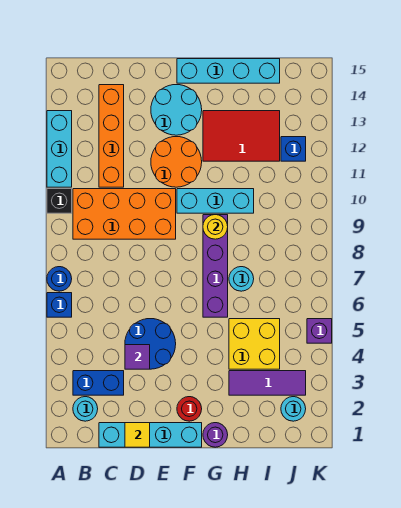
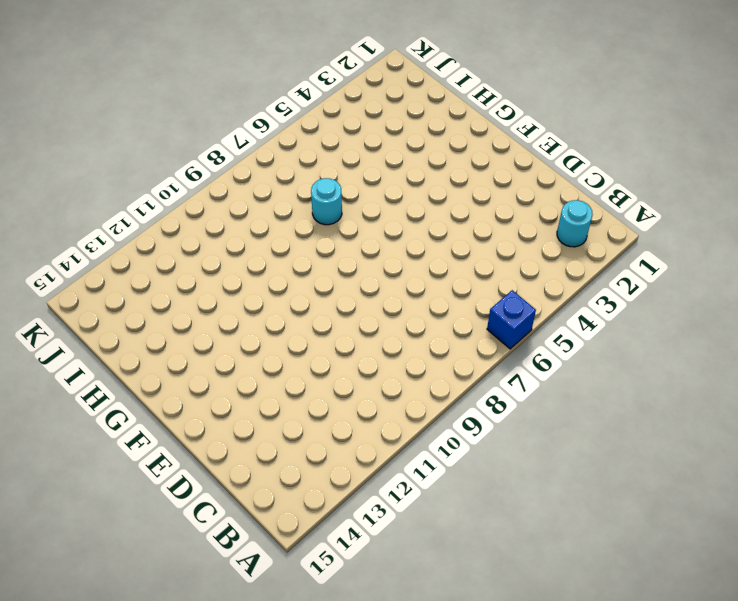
none -> blue 1x1 round brick [47,267,72,291]
none -> black 1x1 brick [47,189,72,213]
none -> cyan 1x3 brick [47,111,72,187]

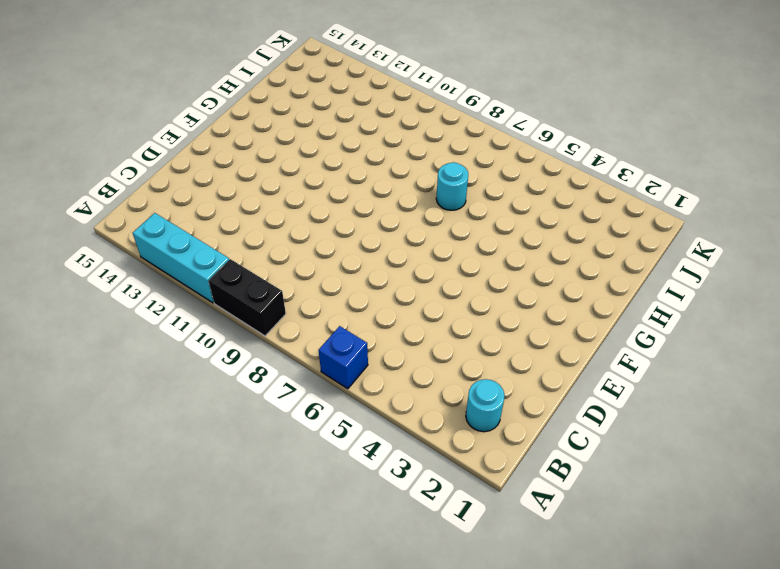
black 1x2 brick [208,259,286,336] -> black 1x1 brick [47,189,72,213]
none -> blue 1x1 round brick [47,267,72,291]
none -> blue 1x2 brick [73,371,124,395]
none -> orange 2x4 brick [73,189,176,239]

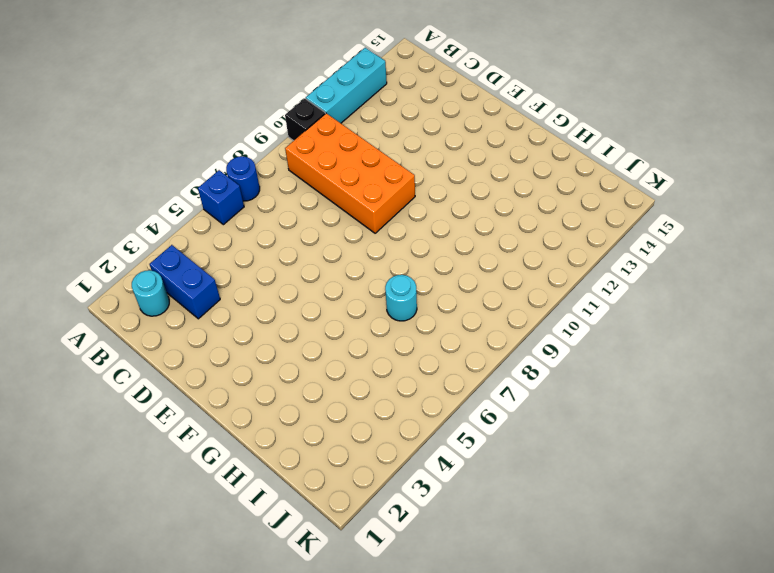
none -> cyan 1x4 brick [99,423,202,447]
none -> orange 1x4 brick [99,85,124,187]
none -> blue 2x2 round brick [125,319,176,369]

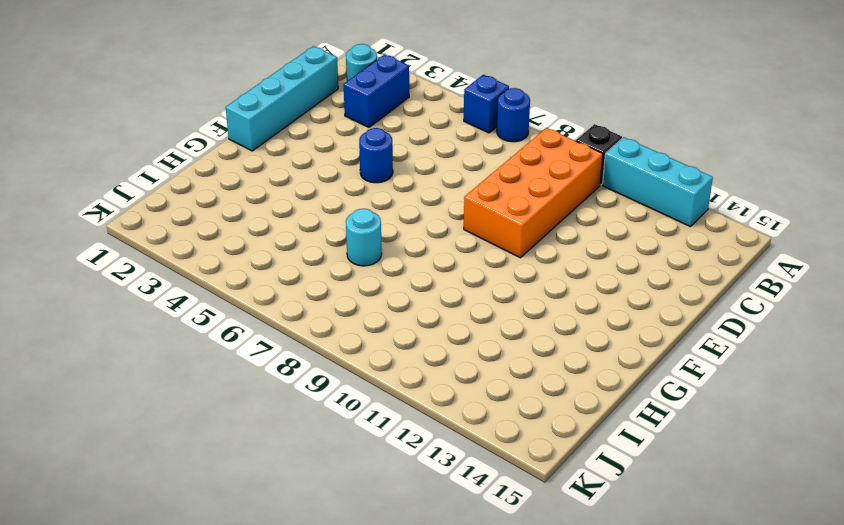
blue 1x1 round brick [359,128,393,183] -> blue 2x2 round brick [125,319,176,369]
none -> orange 1x4 brick [99,85,124,187]
none -> orange 2x2 round brick [151,137,202,187]
none -> cyan 2x2 round brick [151,85,202,135]

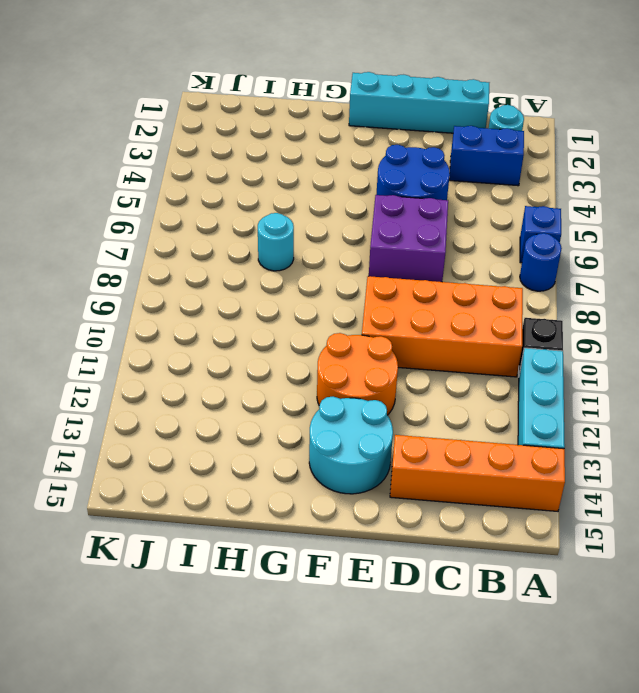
orange 1x4 brick [390,435,565,511] -> orange 1x4 brick turned to [99,85,124,187]
purple 2x2 brick [369,195,448,282] -> none
none -> red 1x1 round brick [177,397,202,421]
none -> cyan 1x3 brick [177,189,254,213]
none -> cyan 1x4 brick [177,59,280,83]

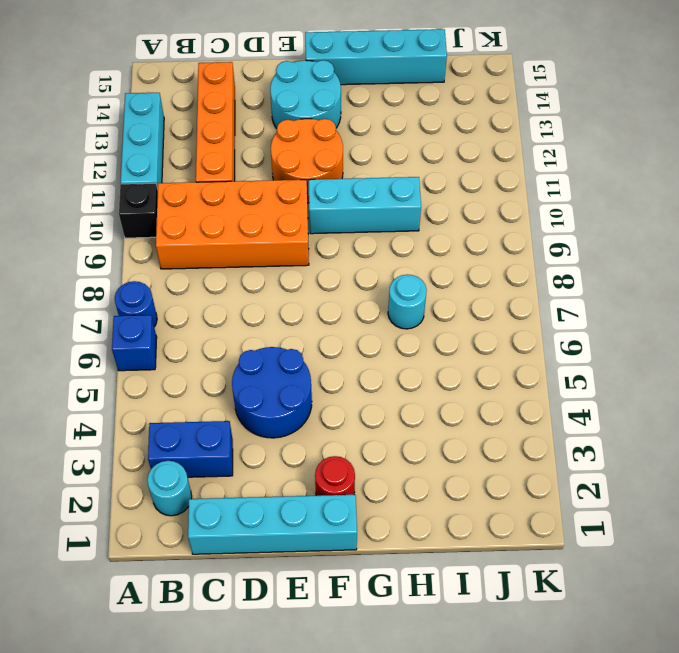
none -> purple 1x1 round brick [203,423,228,447]
none -> purple 1x4 brick [203,215,228,317]
none -> red 2x3 tile [203,111,280,161]

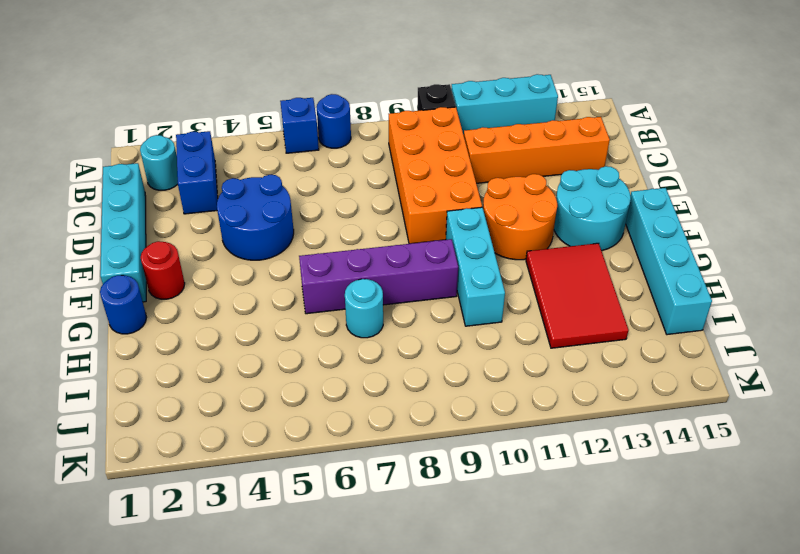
blue 1x1 round brick [100,275,147,334] -> purple 1x1 round brick [203,423,228,447]
none -> purple 1x3 tile [229,371,306,395]
none -> yellow 2x2 brick [229,319,280,369]
none -> cyan 1x1 round brick [281,397,306,421]

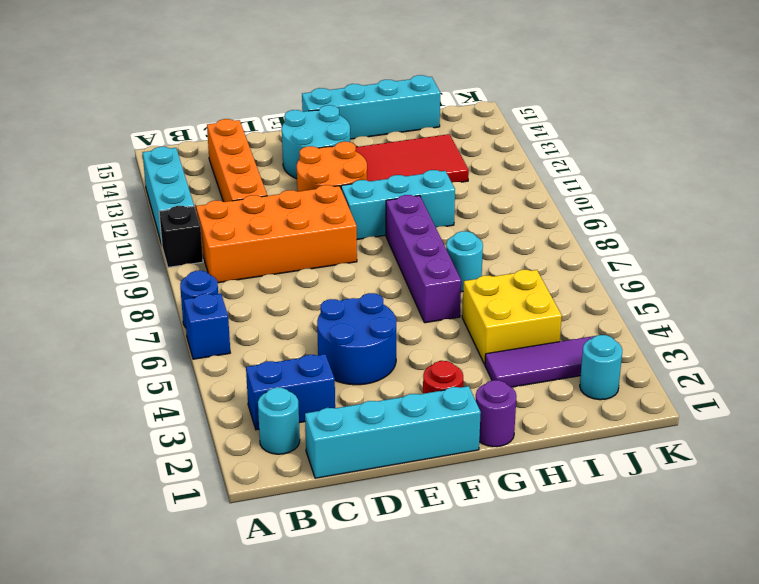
none -> blue 1x1 brick [281,137,306,161]
none -> purple 1x1 brick [307,319,332,343]
none -> yellow 1x1 tile [125,423,150,447]

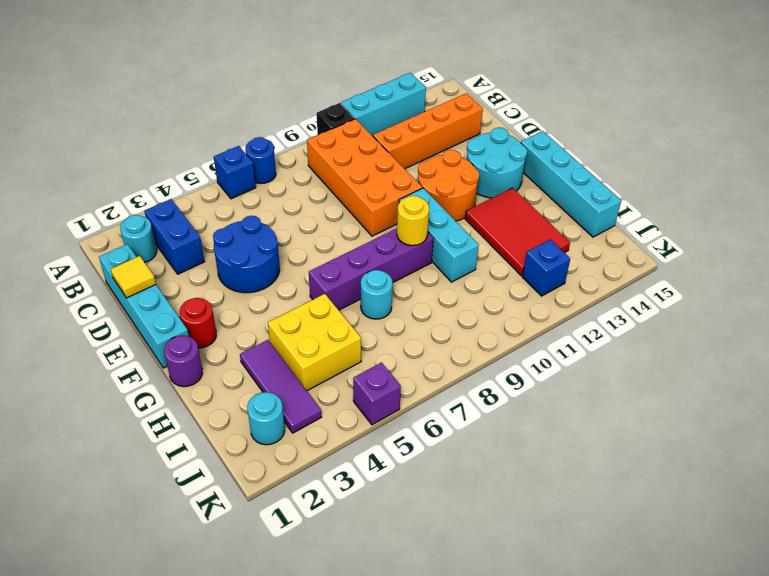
none -> purple 1x1 tile [125,345,150,369]

